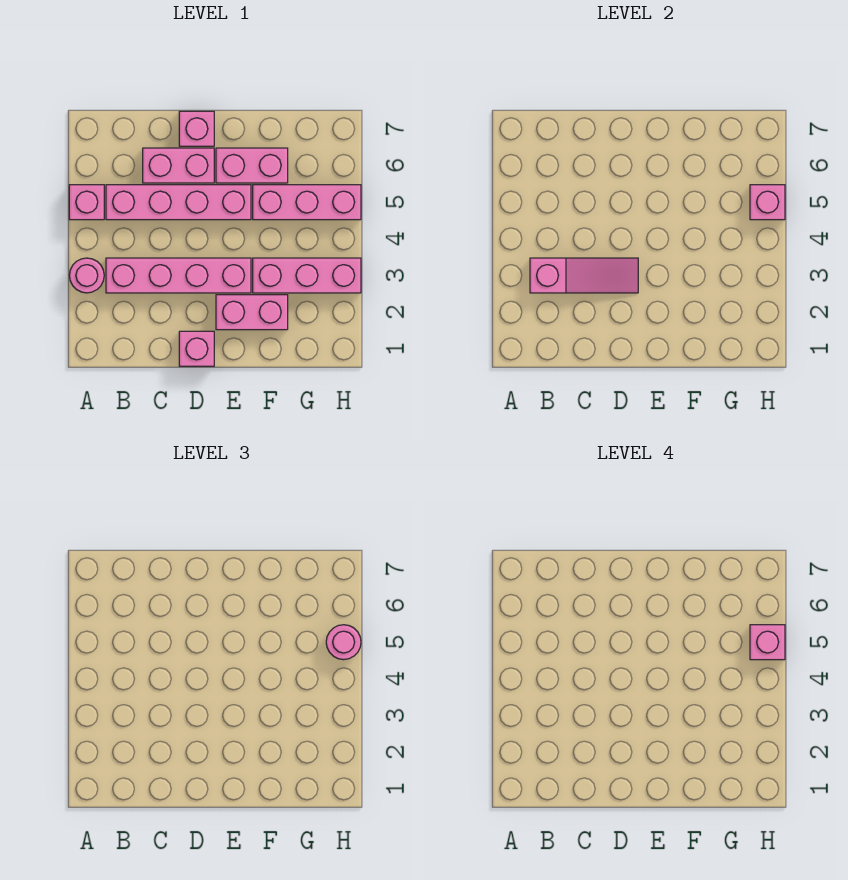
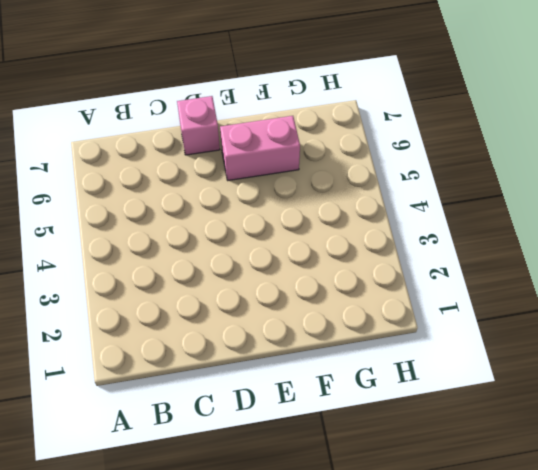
none -> pink 1x1 round brick [69,258,104,293]
none -> pink 1x1 brick [69,185,104,220]
none -> pink 1x4 brick [106,258,251,293]

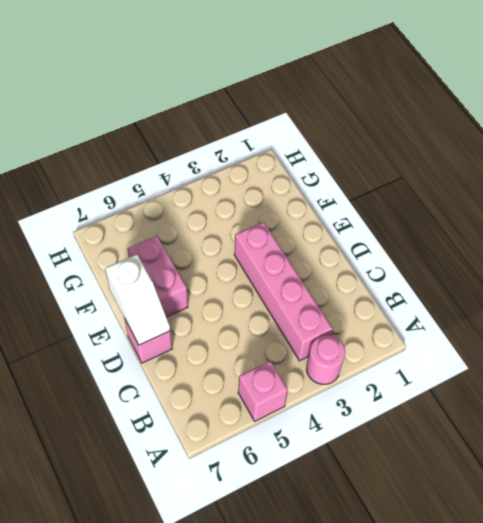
white 1x2 slope [105,254,170,345] -> none
none -> pink 1x4 brick [106,185,251,220]
none -> pink 1x2 brick [143,148,214,183]
none -> pink 1x1 brick [179,331,214,366]

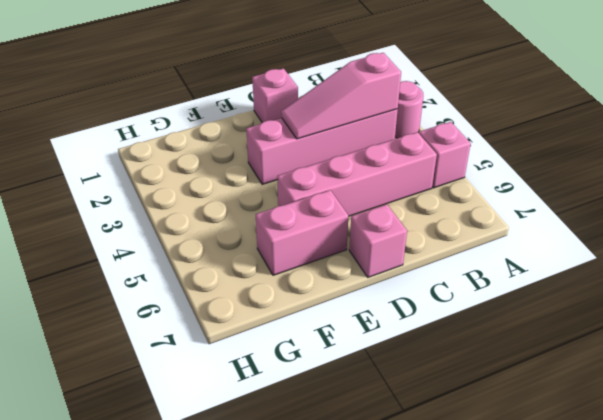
none -> pink 1x2 brick [143,148,214,183]
none -> pink 1x2 brick [216,295,288,330]
none -> pink 1x3 brick [253,258,361,293]

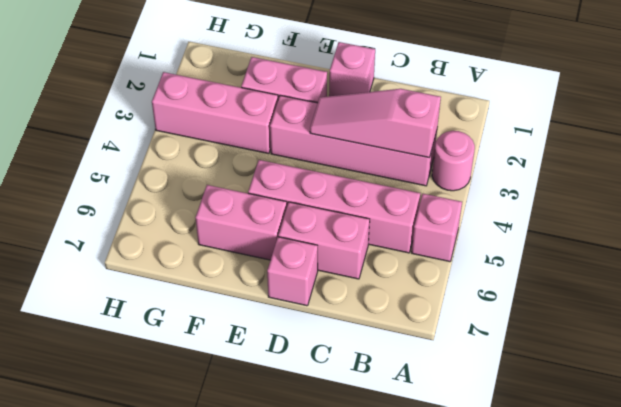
none -> pink 1x3 brick [253,185,361,220]
none -> pink 1x1 brick [750,185,785,220]
none -> pink 1x1 round brick [326,625,361,660]

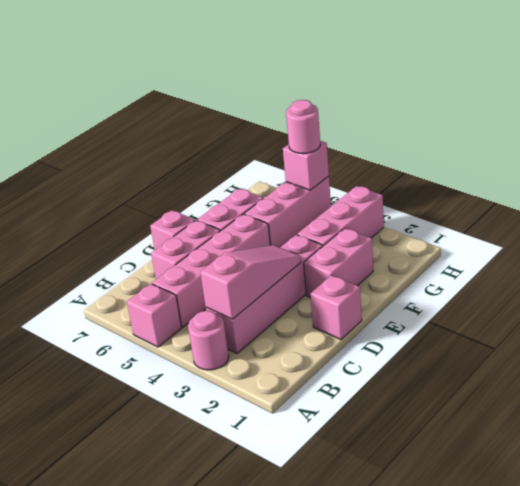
none -> pink 1x1 brick [750,625,785,660]

